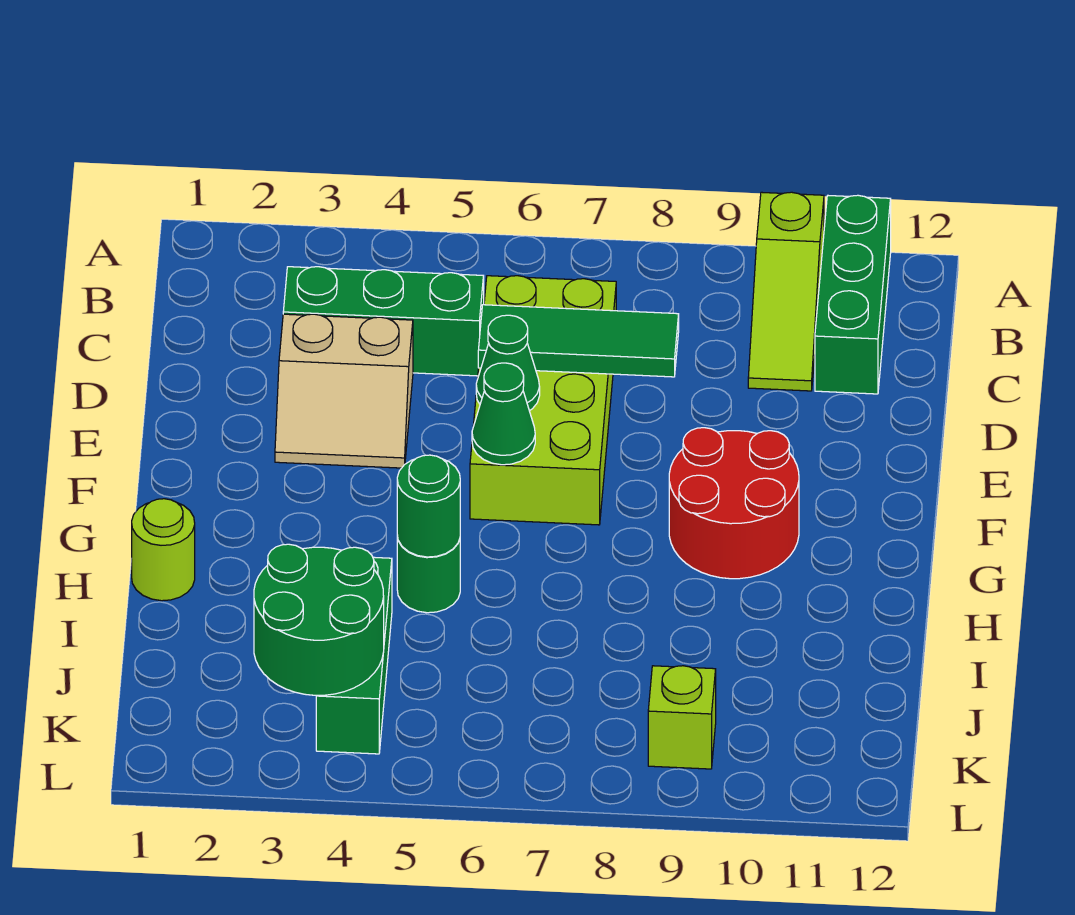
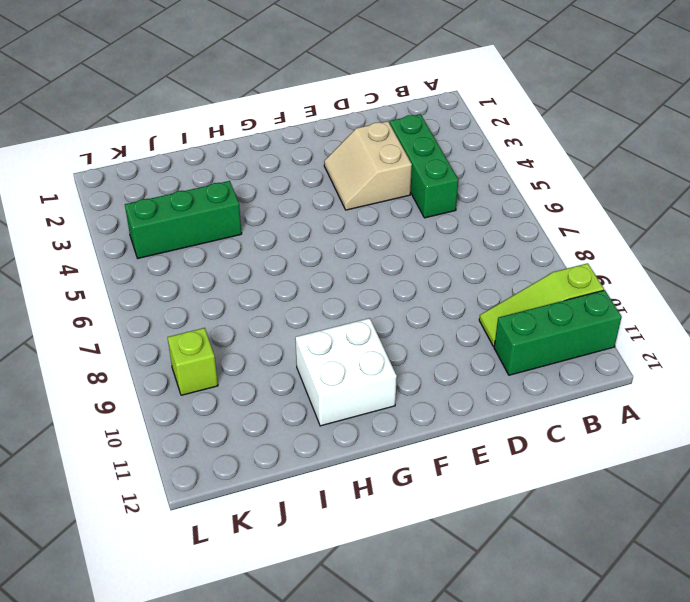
white 2x2 brick [295,318,397,426] -> red 2x2 round brick [669,428,799,579]
none -> lime 2x4 brick [470,276,616,525]
none -> lime 1x1 round brick [132,499,195,601]
none -> green 1x1 round brick [397,536,460,613]

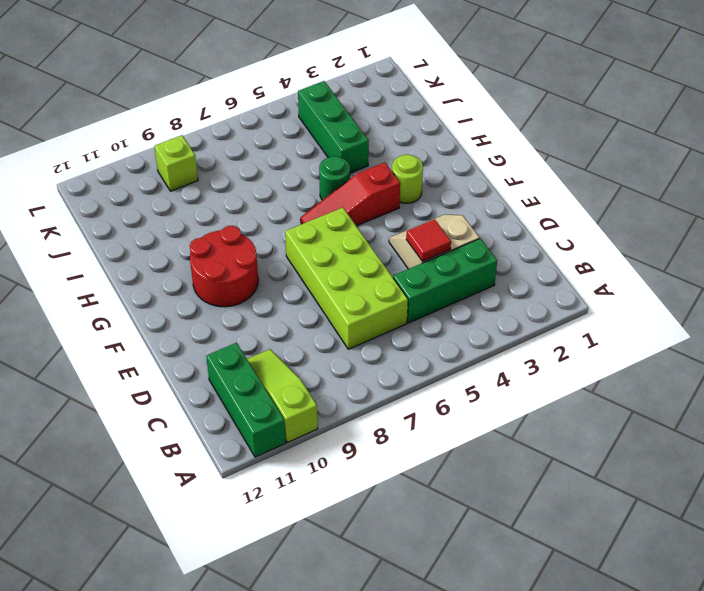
red 1x1 tile [406,219,451,261] -> none
lime 1x1 round brick [392,154,423,203] -> lime 1x1 round brick moved to [132,499,195,601]
red 1x3 slope [300,162,400,226] -> none
none -> green 1x3 tile [478,305,679,377]
none -> green 1x1 cone [476,315,540,411]
none -> green 1x1 cone [472,363,535,465]

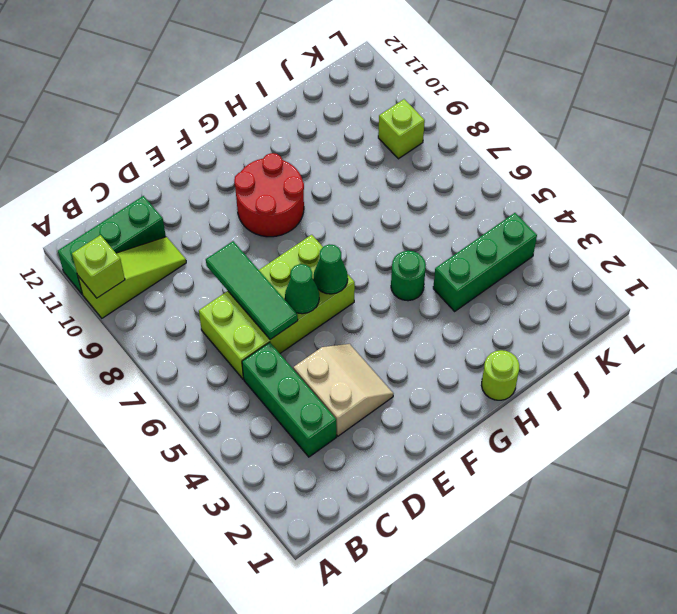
lime 1x1 brick [72,235,125,298] -> none
none -> green 1x1 round brick [397,455,460,557]
none -> green 2x2 round brick [254,544,384,695]

